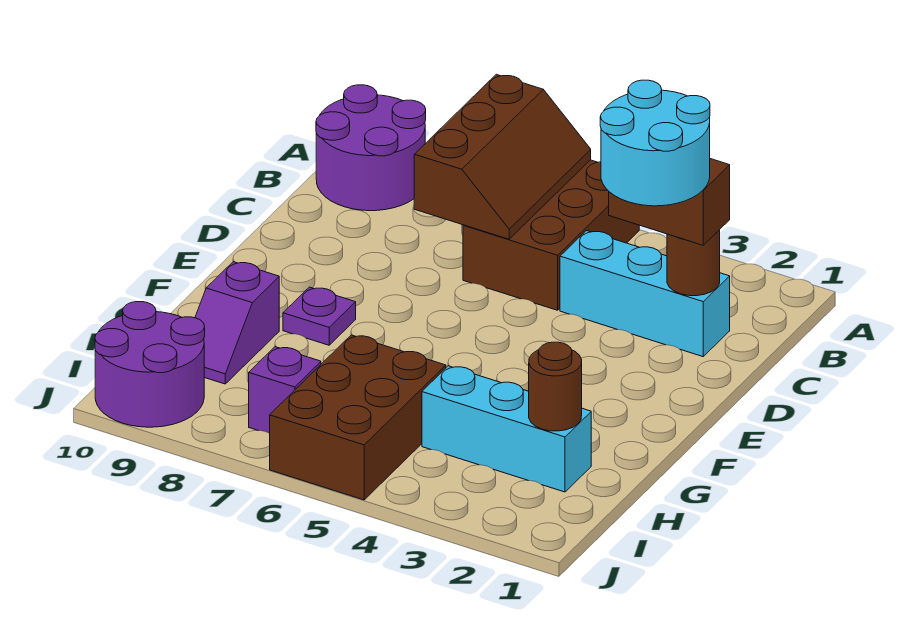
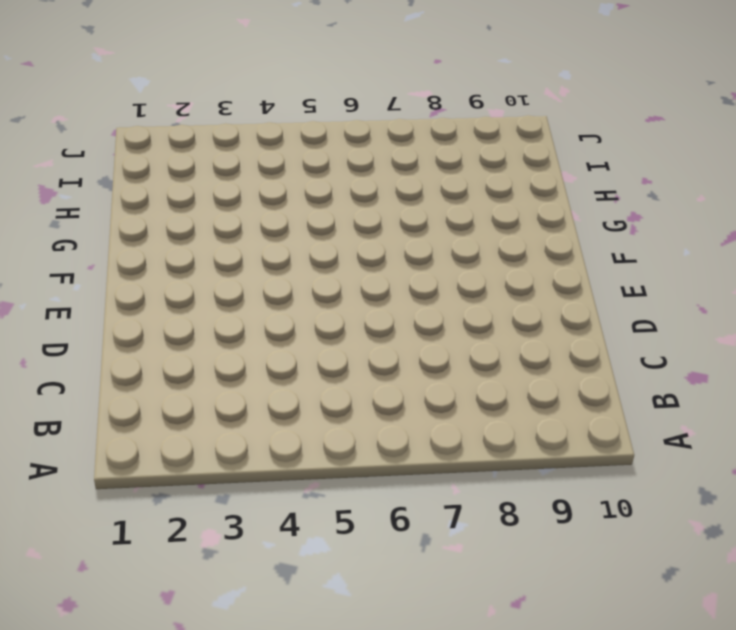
none -> brown 2x3 brick [463,160,639,310]
none -> purple 2x2 round brick [316,85,426,211]
none -> cyan 1x3 brick [560,231,730,357]

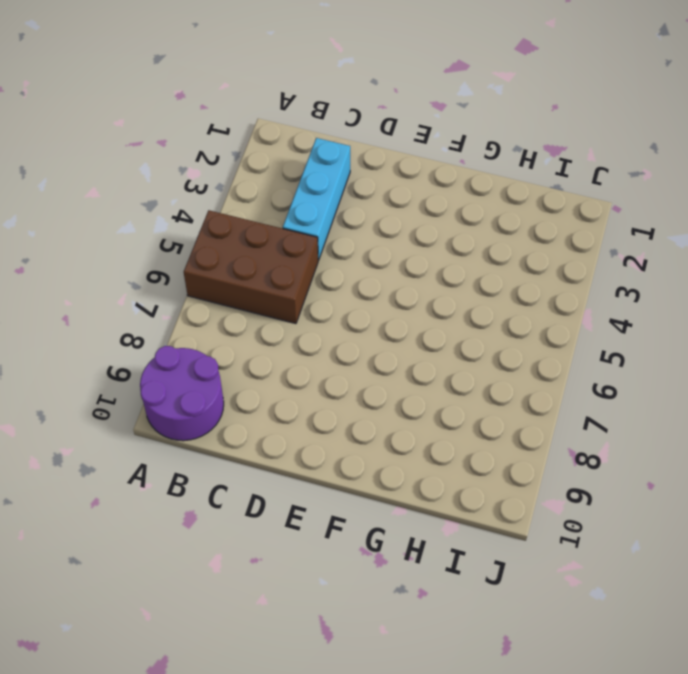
none -> purple 1x1 plate [283,287,356,345]
none -> purple 1x2 slope [195,262,279,384]
none -> cyan 1x3 brick [422,366,591,492]

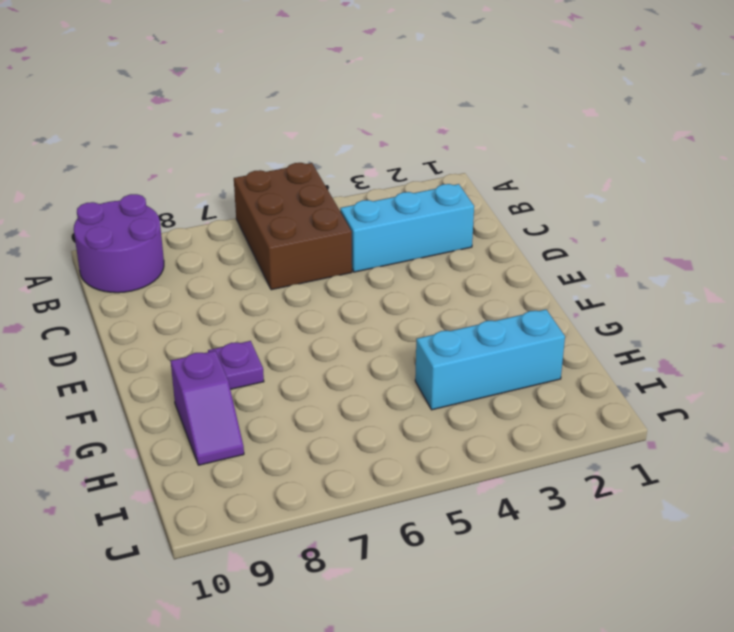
none -> brown 2x3 brick [270,335,446,500]
none -> purple 1x1 brick [249,347,321,433]
none -> purple 2x2 round brick [95,302,205,427]

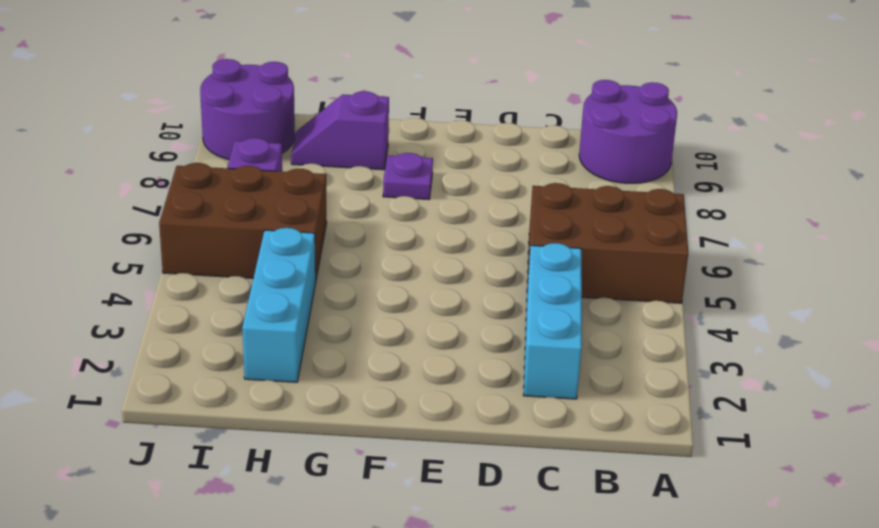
none -> brown 2x3 slope [414,74,591,239]
none -> brown 1x1 round brick [667,230,720,296]
none -> brown 1x1 round brick [529,342,582,431]

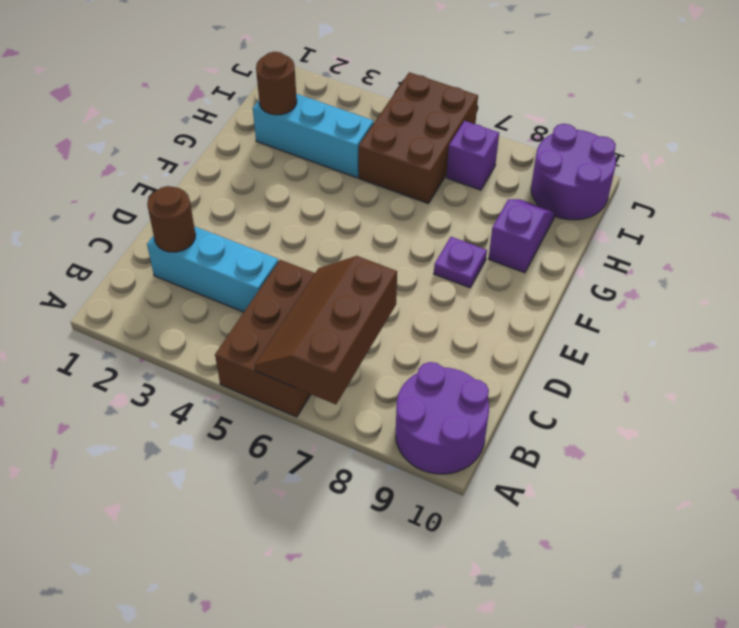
none -> brown 1x2 brick [609,159,730,245]
none -> cyan 2x2 round brick [600,80,710,206]

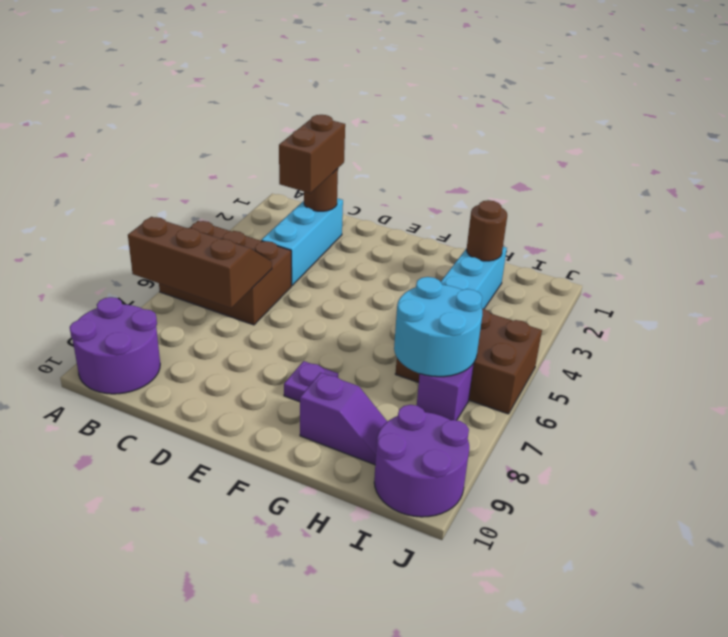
cyan 2x2 round brick [394,277,482,377] -> cyan 2x2 round brick moved to [600,80,710,206]

